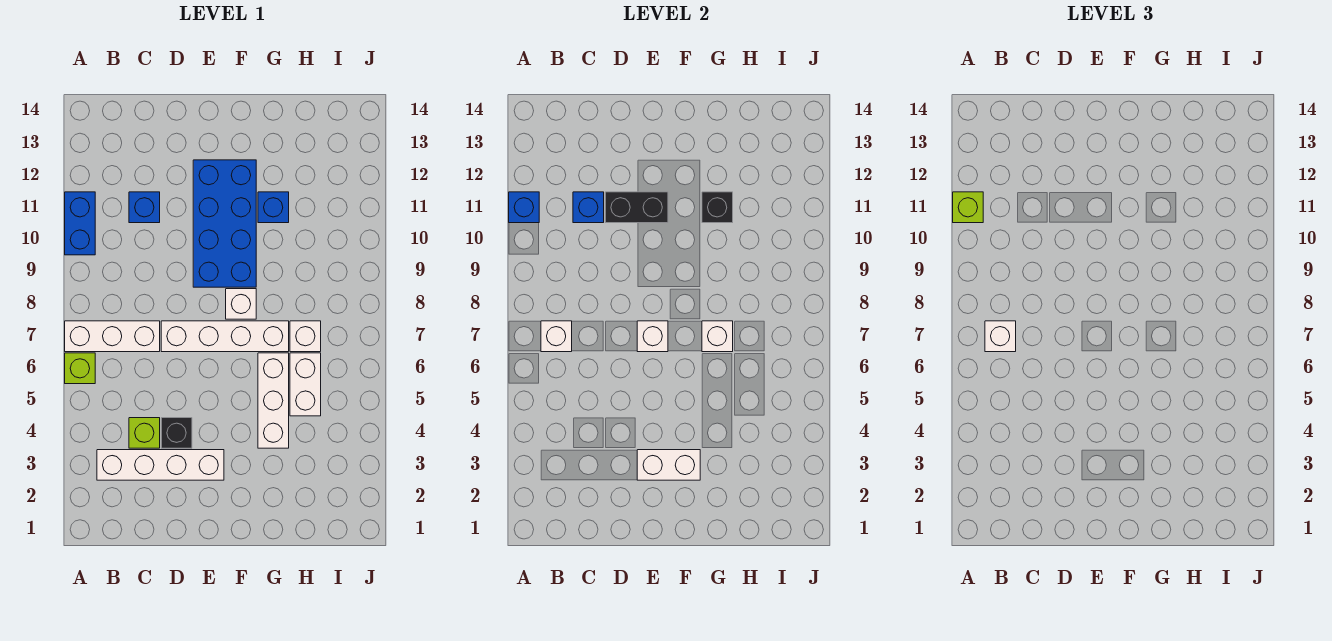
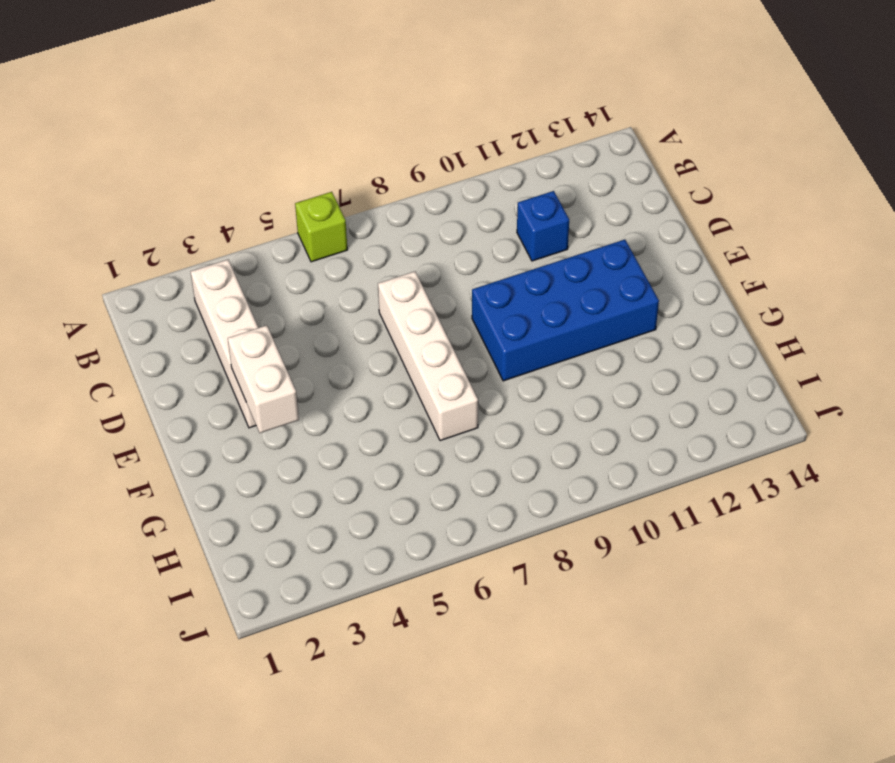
none -> white 1x3 brick [65,321,160,352]
none -> blue 1x2 brick [65,192,95,255]
none -> lime 1x1 brick [129,418,160,448]

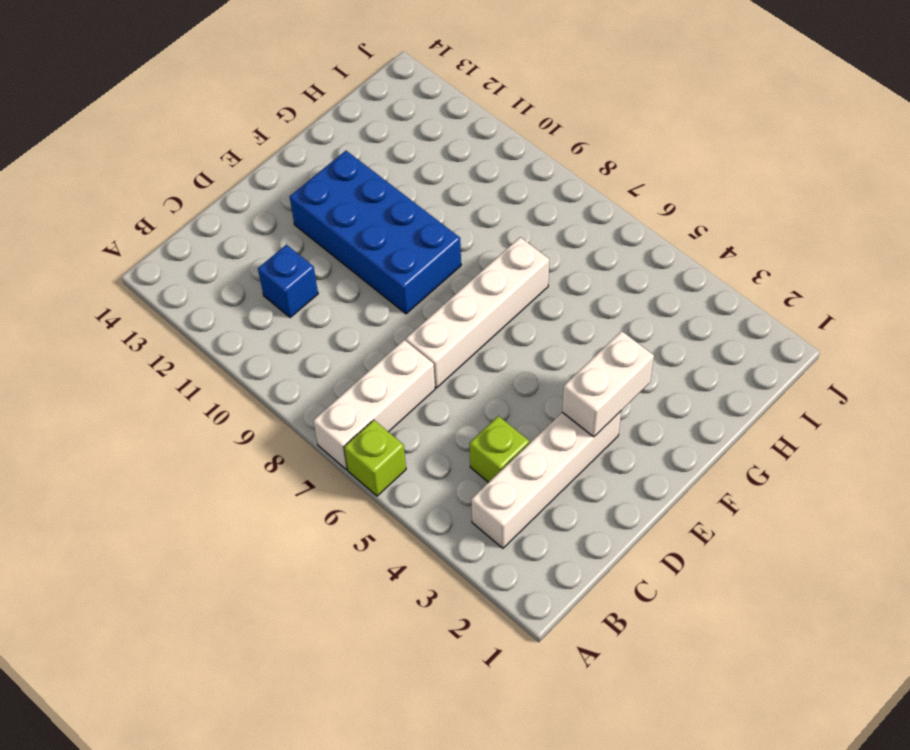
none -> blue 1x2 brick [65,192,95,255]
none -> black 1x1 brick [161,418,192,448]
none -> white 1x1 brick [226,289,256,319]

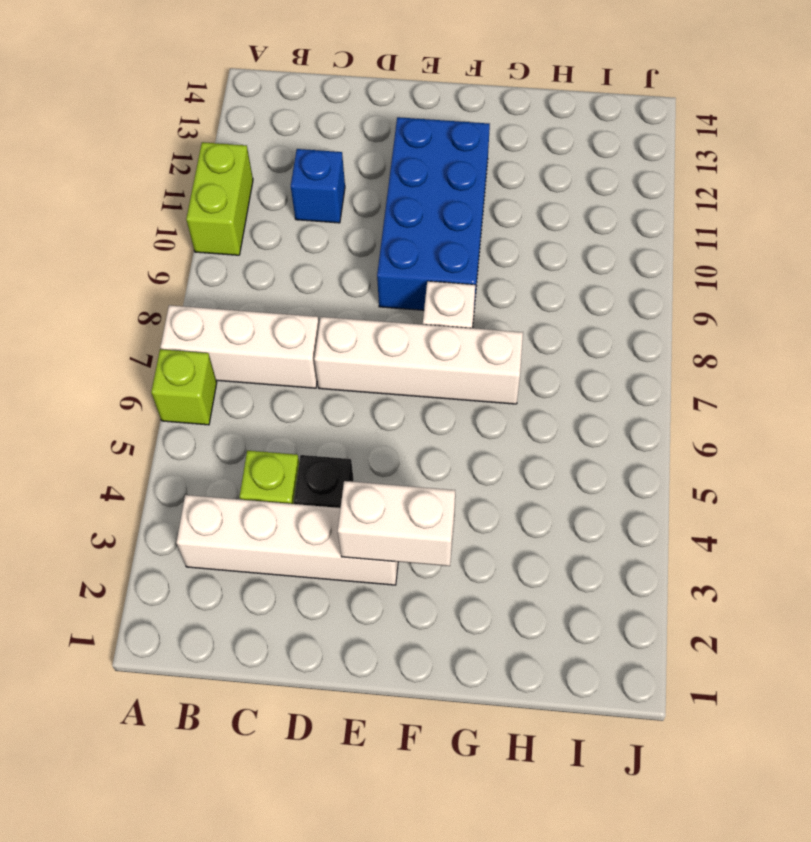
lime 1x2 brick [186,142,253,255] -> blue 1x2 brick [65,192,95,255]
none -> white 1x3 brick [258,353,289,448]
none -> blue 1x1 brick [258,192,289,223]
none -> white 1x2 brick [290,353,321,416]

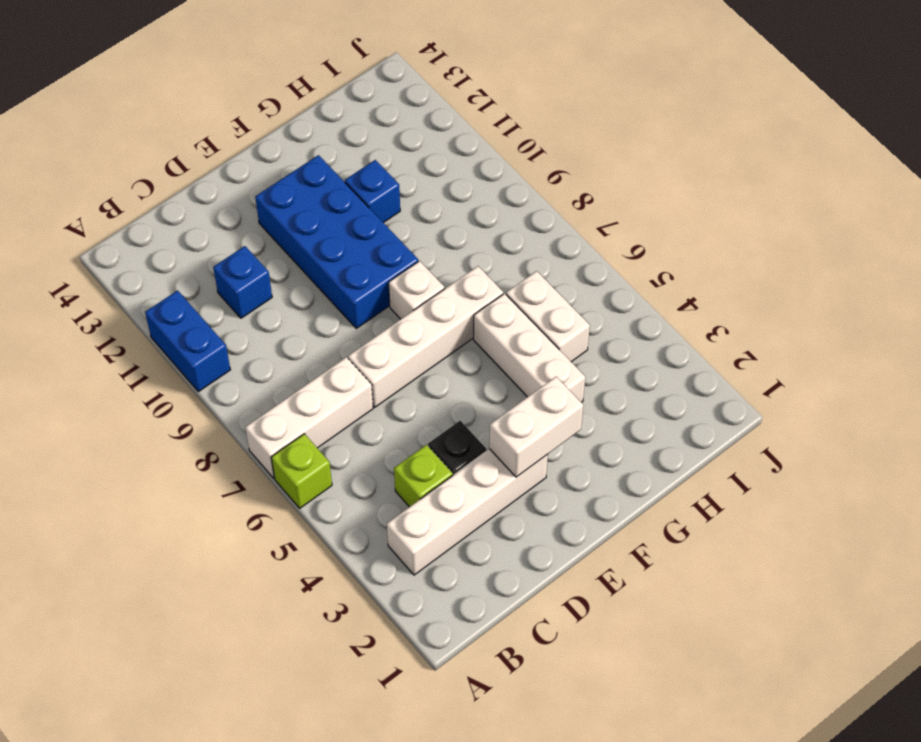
none -> white 1x1 brick [290,321,321,352]
none -> blue 1x1 brick [509,192,539,223]
none -> white 1x1 brick [541,321,572,352]

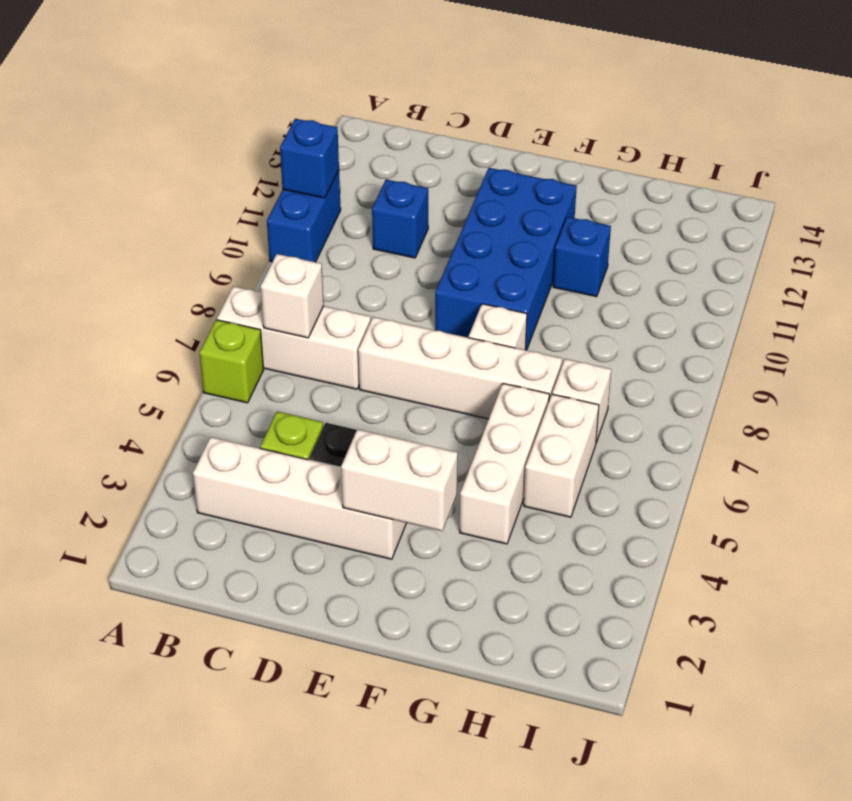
none -> blue 1x1 brick [573,192,604,223]
none -> black 1x2 brick [605,192,668,223]
none -> white 1x1 brick [637,321,668,352]

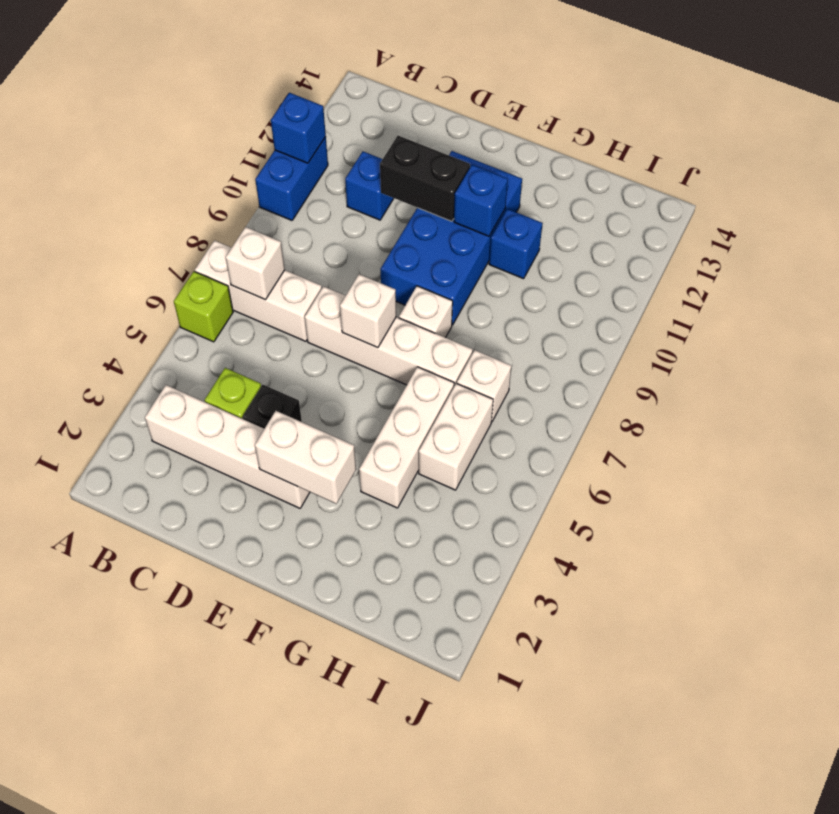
blue 1x1 brick [454,165,508,236] -> blue 1x1 brick moved to [573,192,604,223]
none -> white 1x1 brick [702,321,733,352]
none -> black 1x1 brick [702,192,733,223]
none -> lime 1x1 brick [953,192,983,223]

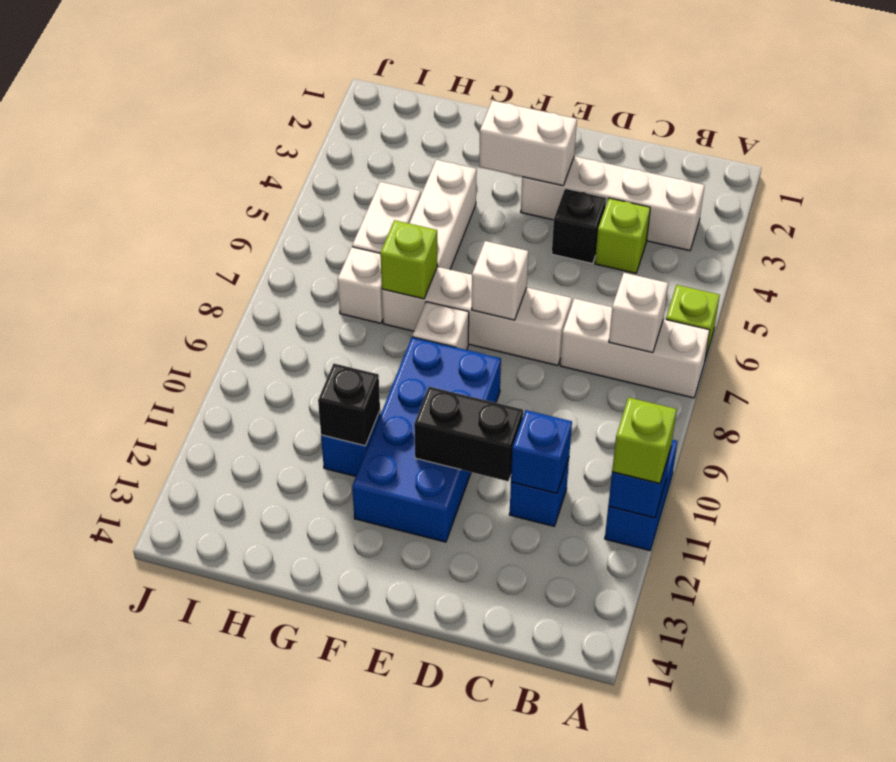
lime 1x1 brick [380,220,437,299] -> white 1x1 brick [702,321,733,352]
none -> white 1x1 brick [985,321,1016,352]

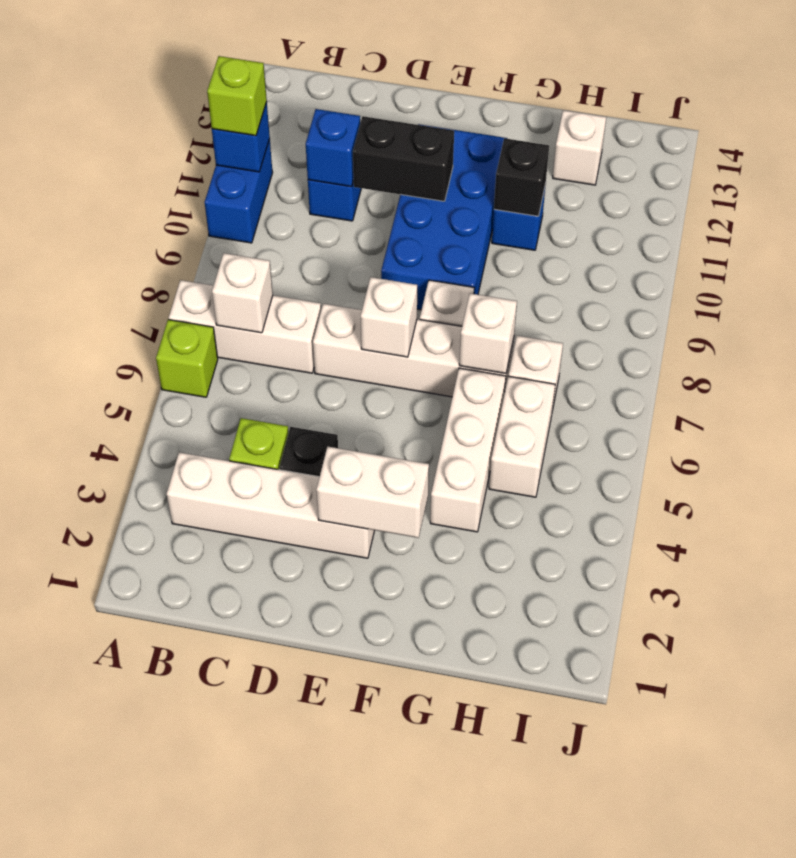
white 1x1 brick [553,110,606,185] -> white 1x1 brick moved to [985,321,1016,352]

